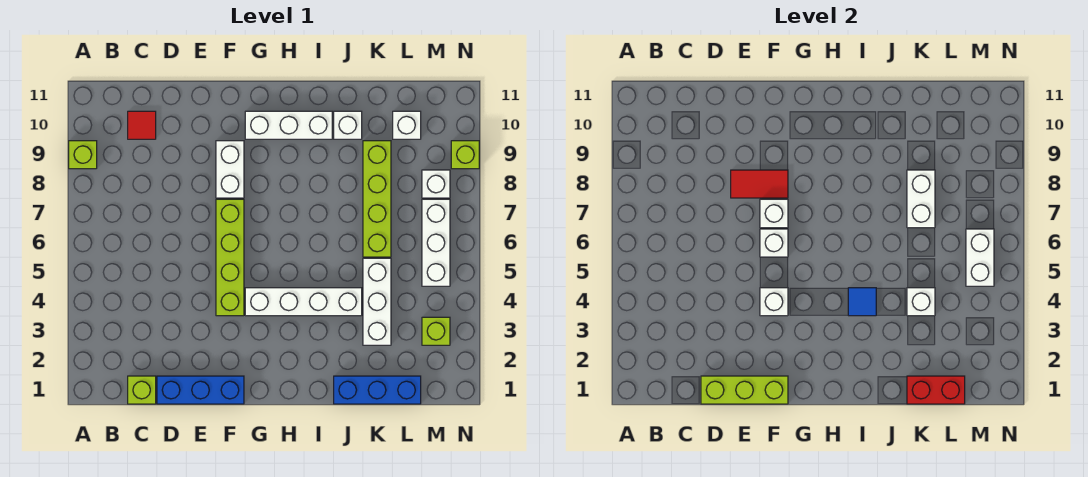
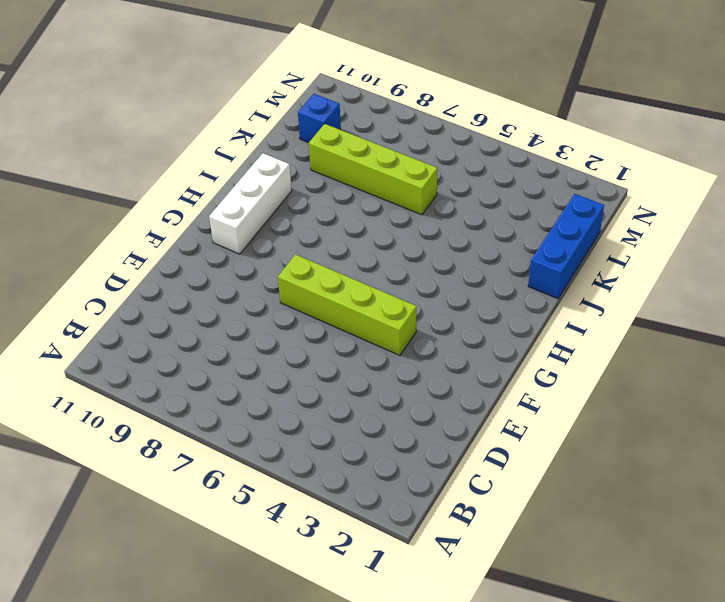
blue 1x1 brick [298,94,341,143] -> white 1x1 brick [393,111,421,139]
none -> lime 1x1 brick [69,141,97,169]
none -> lime 1x1 brick [128,376,156,404]
none -> red 1x1 tile [128,111,156,139]

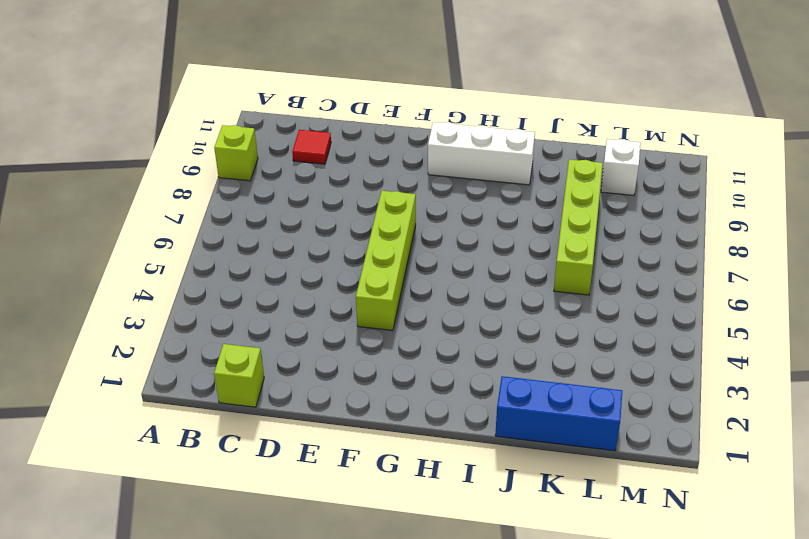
none -> blue 1x3 brick [157,376,244,404]
none -> white 1x2 brick [216,141,244,198]
none -> white 1x4 brick [245,288,362,316]

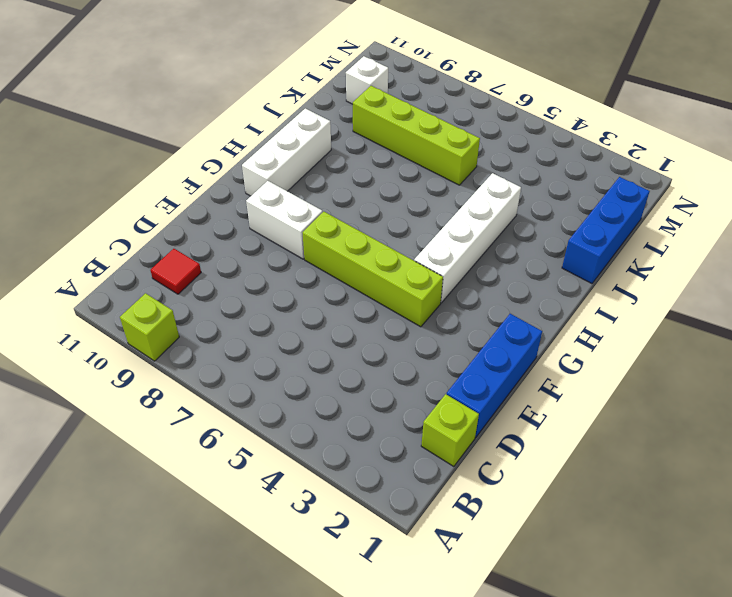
none -> white 1x1 brick [334,111,362,139]
none -> white 1x3 brick [363,258,391,345]
none -> lime 1x1 brick [422,317,450,345]

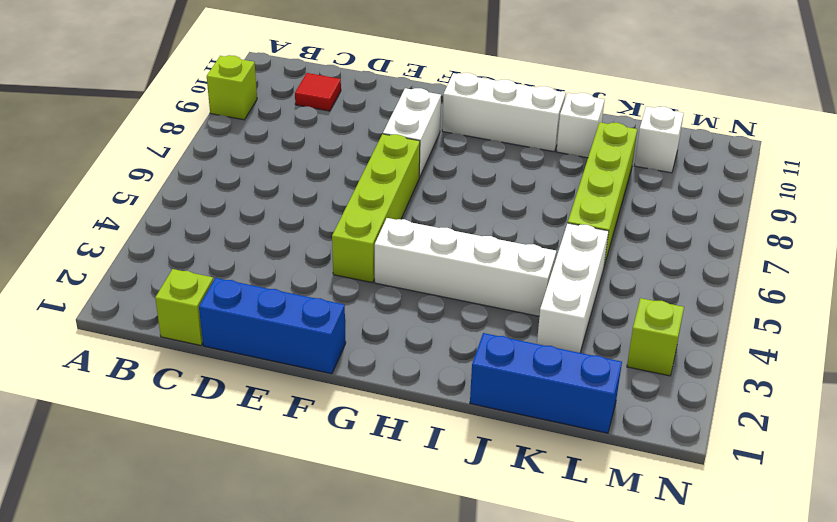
none -> white 1x3 brick [422,199,450,286]
none -> white 1x1 brick [422,170,450,198]
none -> lime 1x1 brick [451,141,479,169]

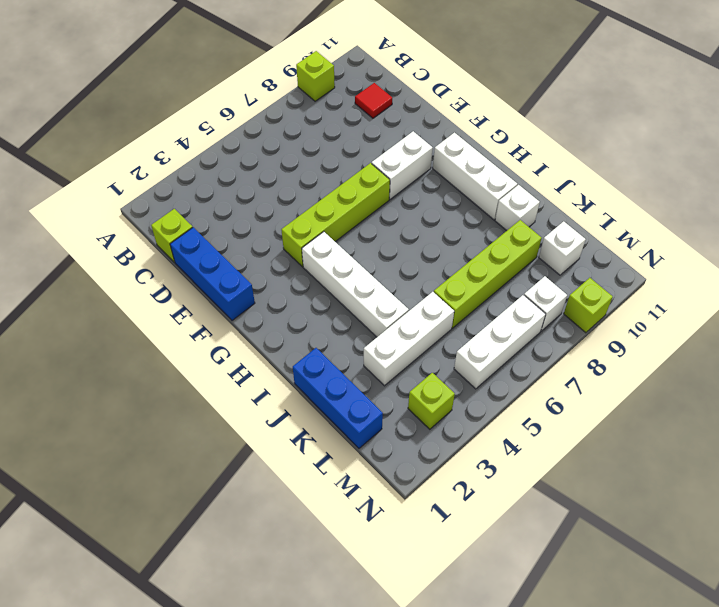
none -> lime 1x3 brick [701,376,788,404]
none -> red 1x2 tile [731,170,788,198]
none -> white 1x1 brick [760,288,788,316]

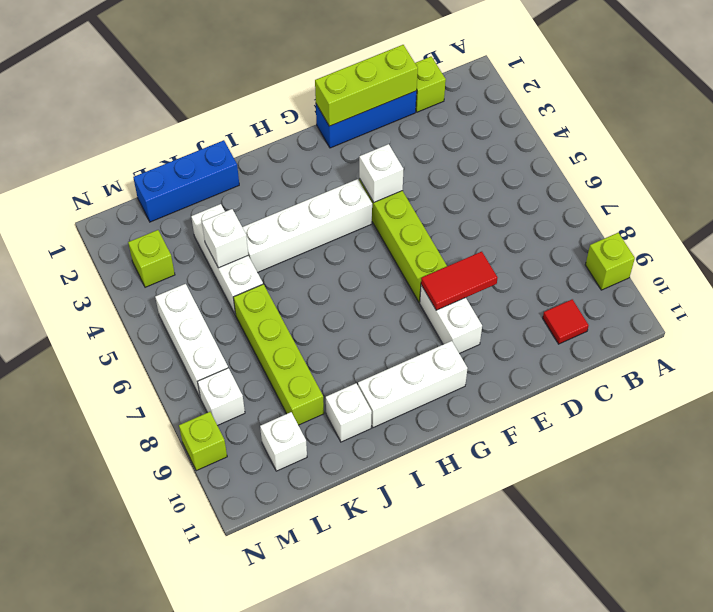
none -> white 1x1 brick [760,229,788,257]
none -> white 1x1 brick [760,199,788,228]
none -> blue 1x1 tile [848,288,876,316]

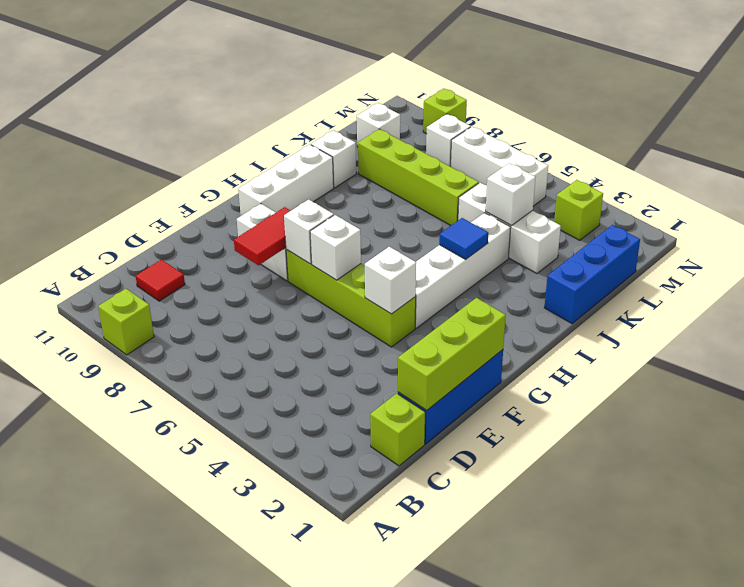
none -> red 1x2 brick [907,376,965,404]
none -> white 1x2 brick [907,170,935,228]
none -> white 1x2 brick [966,229,994,286]

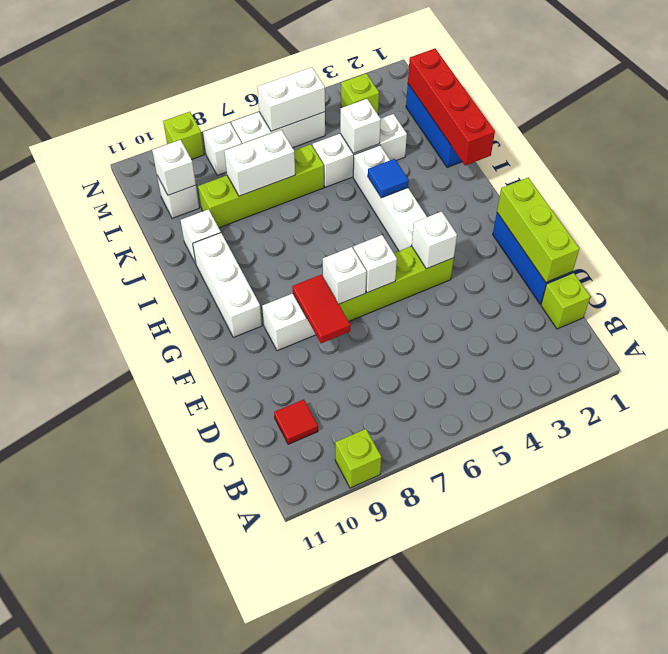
red 1x4 brick [408,49,495,165] -> red 1x2 brick [907,376,965,404]
white 1x1 brick [152,140,196,195] -> none

